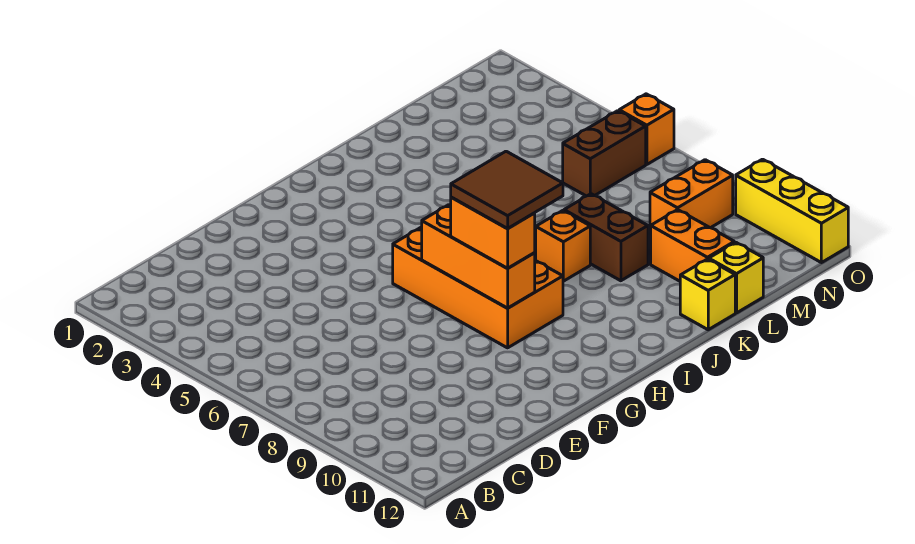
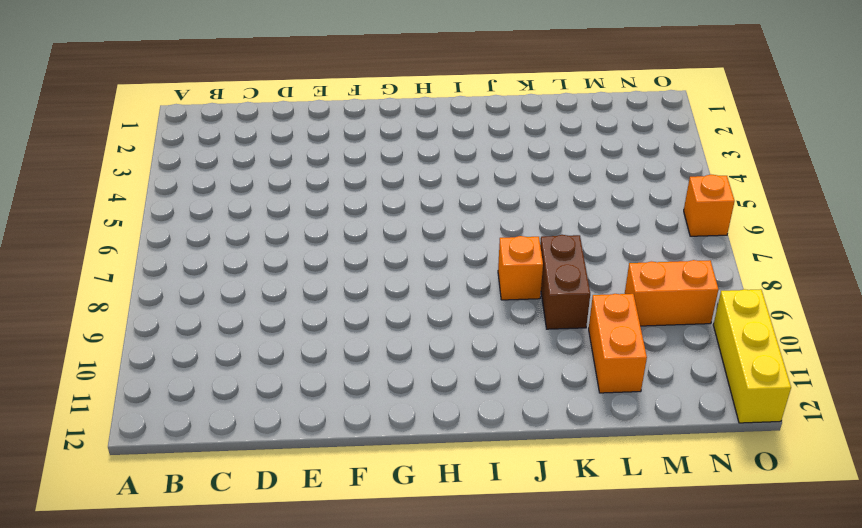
none -> orange 2x4 brick [393,227,563,348]
none -> yellow 1x1 brick [680,259,735,330]
none -> yellow 1x1 brick [709,242,763,313]

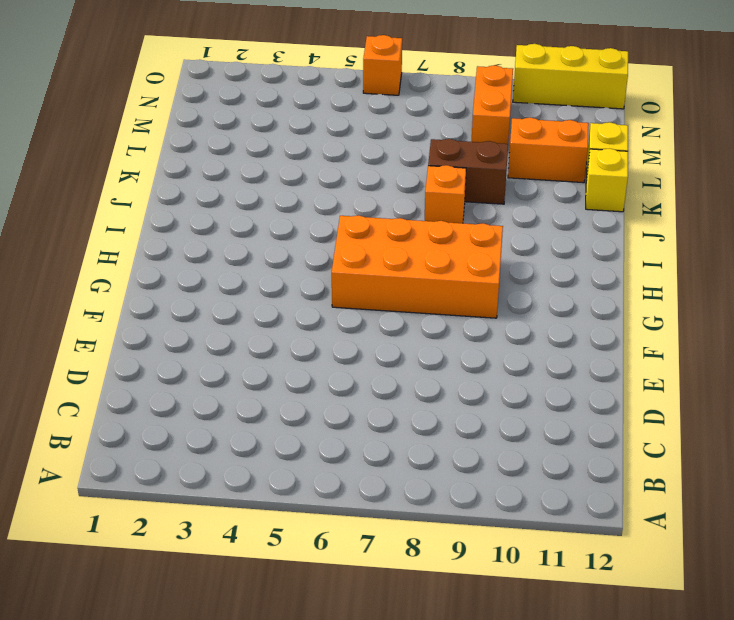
none -> brown 1x2 brick [563,111,646,196]
none -> orange 1x3 brick [422,205,535,308]
none -> orange 1x2 brick [451,197,535,268]

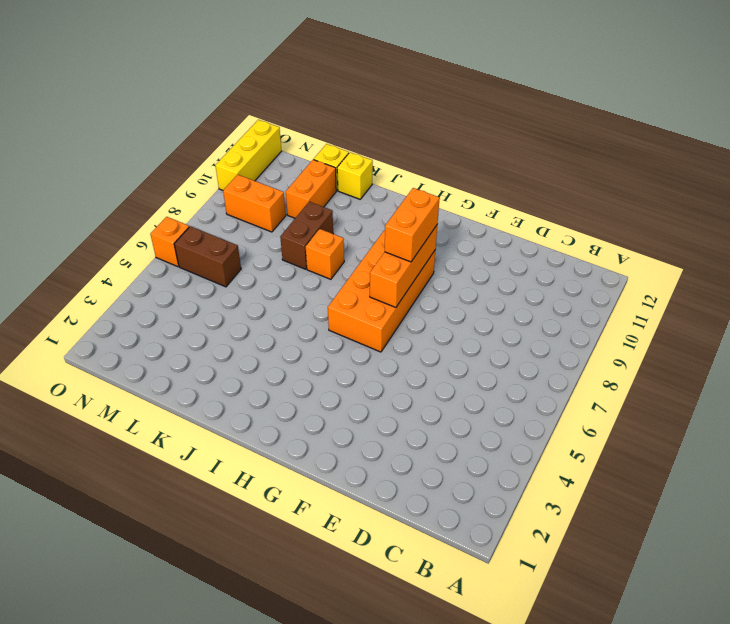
none -> brown 2x2 tile [451,151,563,229]

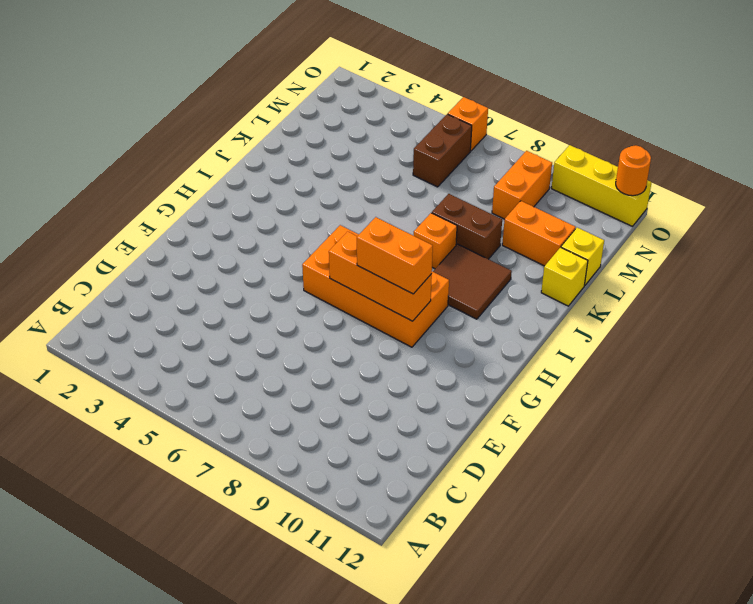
brown 2x2 tile [433,244,512,319] -> brown 2x2 tile moved to [451,151,563,229]
orange 1x1 round brick [616,145,651,196] -> none

